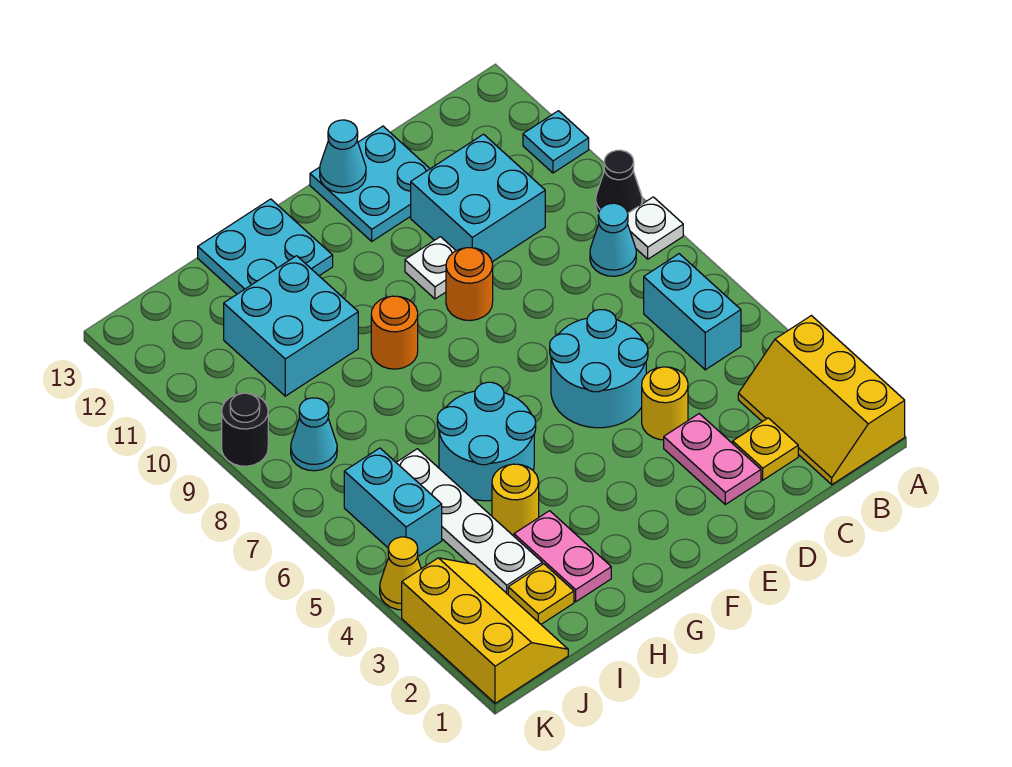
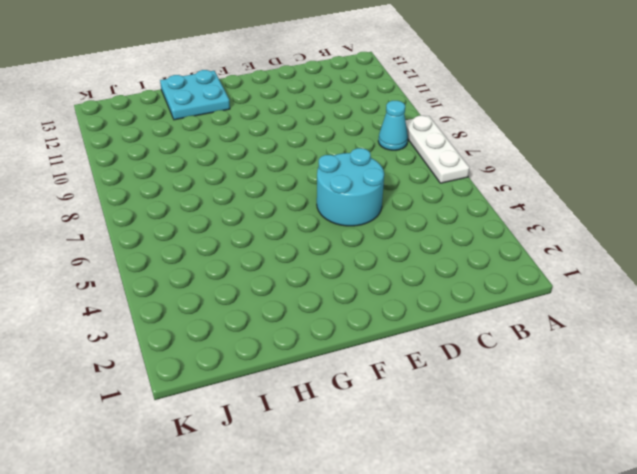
white 1x3 plate [405,116,470,183] -> white 1x1 plate [627,197,683,259]
none -> yellow 2x3 slope [738,316,905,485]
none -> black 1x1 cone [596,150,642,214]
none -> cyan 1x1 plate [523,111,589,173]

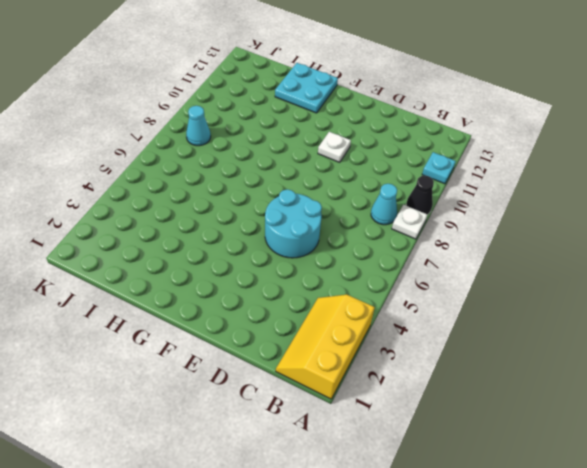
none -> cyan 1x2 brick [644,254,741,370]
none -> yellow 1x1 plate [733,418,798,480]
none -> cyan 2x2 brick [411,134,545,262]

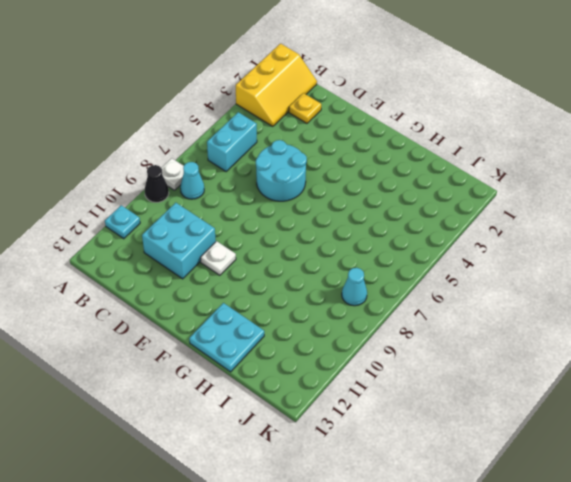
none -> pink 1x2 plate [664,414,761,504]
none -> yellow 1x1 round brick [642,367,688,440]
none -> cyan 2x2 plate [310,126,430,241]

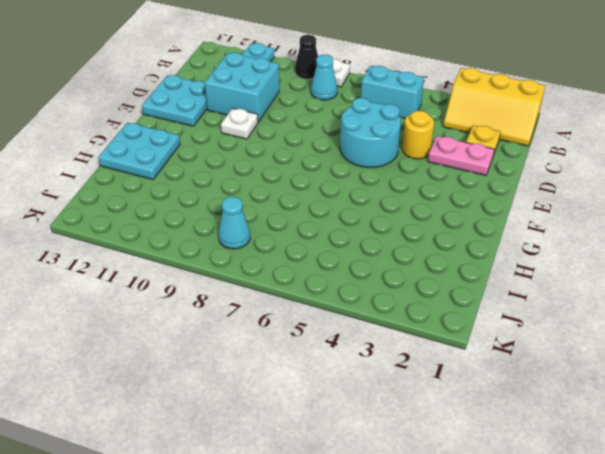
none -> orange 1x1 round brick [446,248,493,320]
none -> cyan 2x2 round brick [437,382,536,501]
none -> orange 1x1 round brick [371,296,418,369]

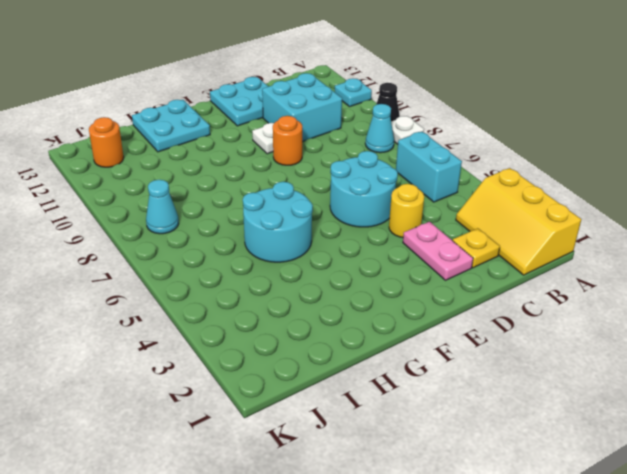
orange 1x1 round brick [89,117,124,167] -> orange 1x1 round brick moved to [371,296,418,369]
none -> pink 1x2 plate [514,511,611,602]
none -> yellow 1x1 round brick [492,464,539,536]
none -> cyan 2x2 brick [224,256,358,396]

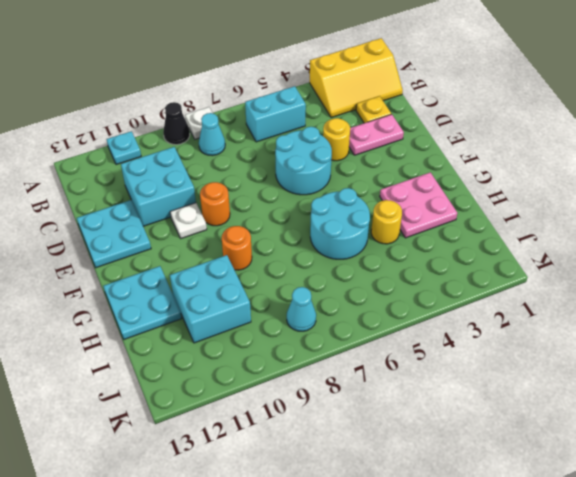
pink 2x2 plate [380,172,457,238] -> pink 1x2 plate [514,511,611,602]
none -> yellow 1x1 plate [508,564,574,624]
none -> white 1x4 plate [396,449,542,594]
none -> yellow 2x3 slope [402,558,568,703]

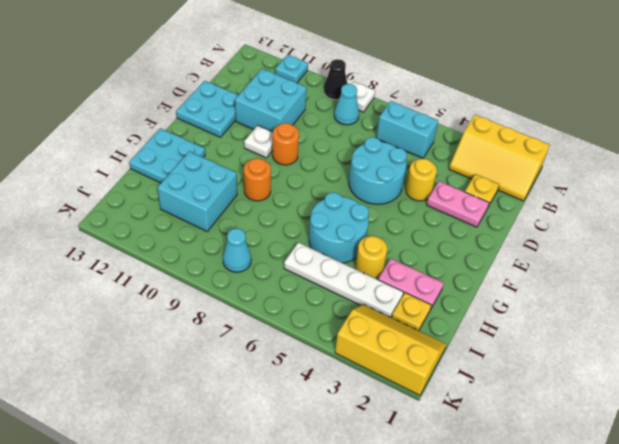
none -> cyan 1x2 brick [344,448,442,557]
none -> yellow 1x1 cone [380,537,421,610]
none -> black 1x1 round brick [222,393,268,466]

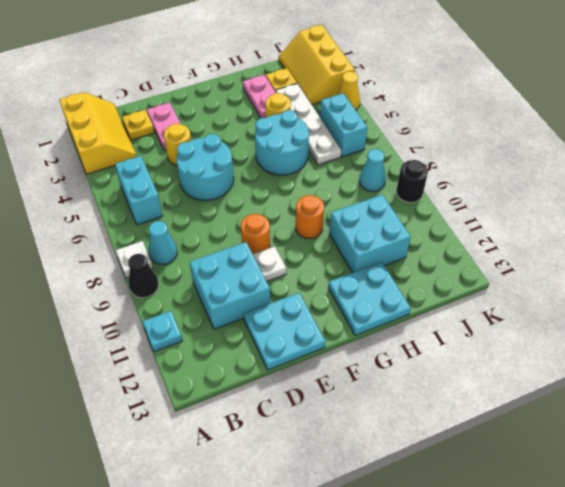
none -> cyan 1x1 cone [320,120,366,193]

